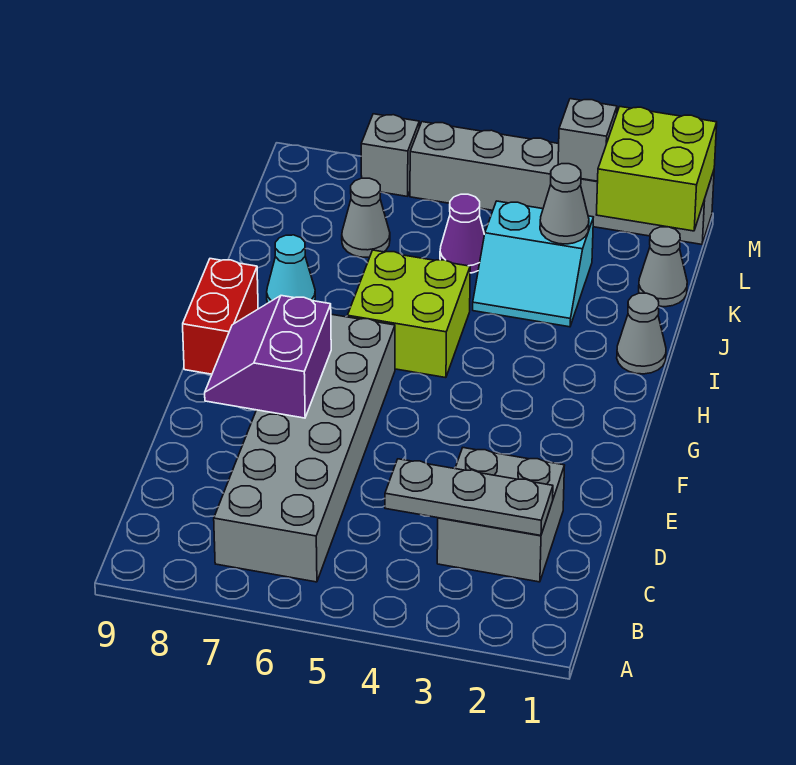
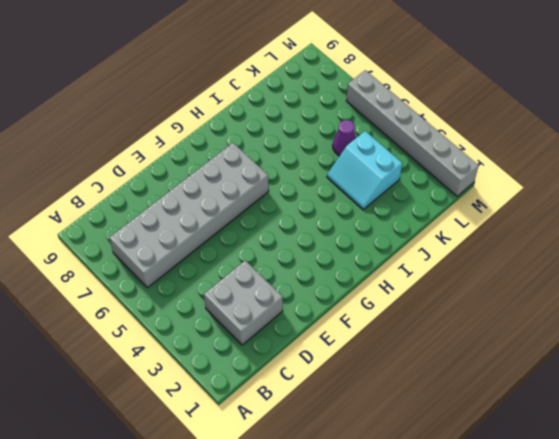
none -> red 1x2 brick [183,259,258,374]
none -> lime 2x2 brick [347,250,470,378]
none -> grey 1x1 cone [617,293,666,374]

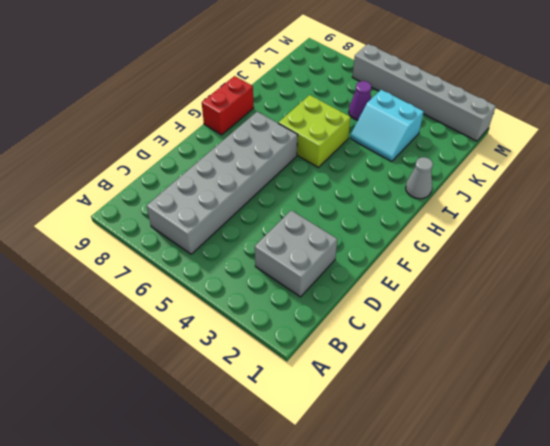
none -> cyan 1x1 cone [267,235,315,303]
none -> grey 1x1 cone [639,227,687,307]
none -> grey 1x1 cone [342,178,390,257]

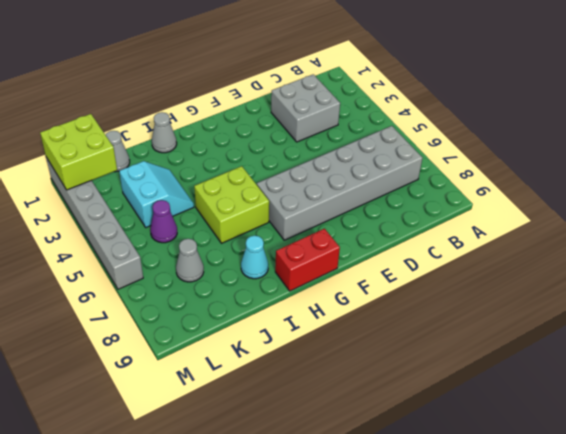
none -> grey 1x1 brick [361,114,419,196]
none -> grey 1x3 plate [385,459,553,535]
none -> purple 2x2 slope [205,296,331,418]

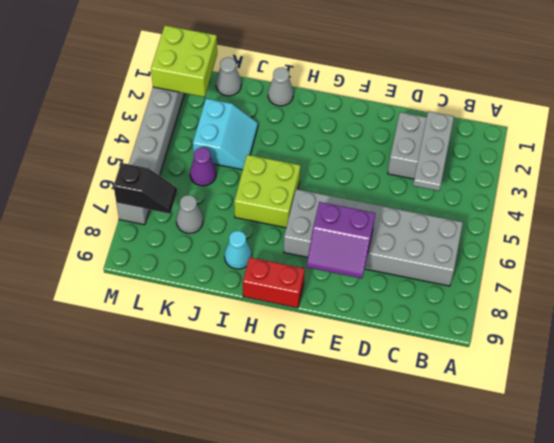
black 1x2 slope [114,163,177,214] -> none
none -> grey 1x1 cone [540,164,589,244]
none -> grey 1x1 brick [558,99,617,181]

